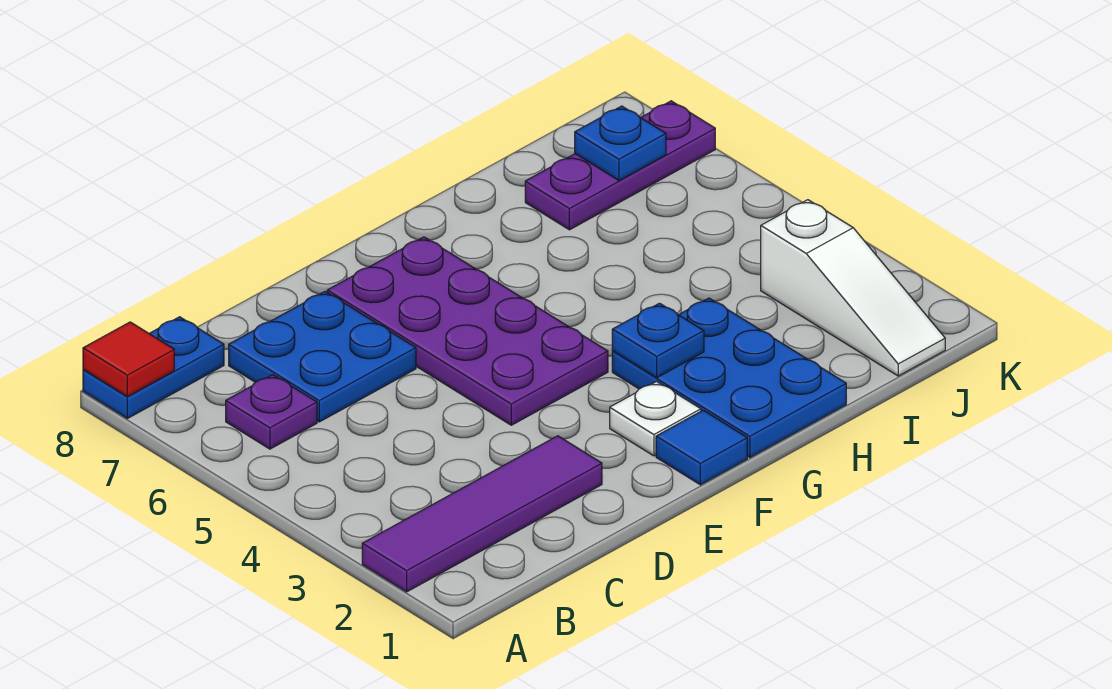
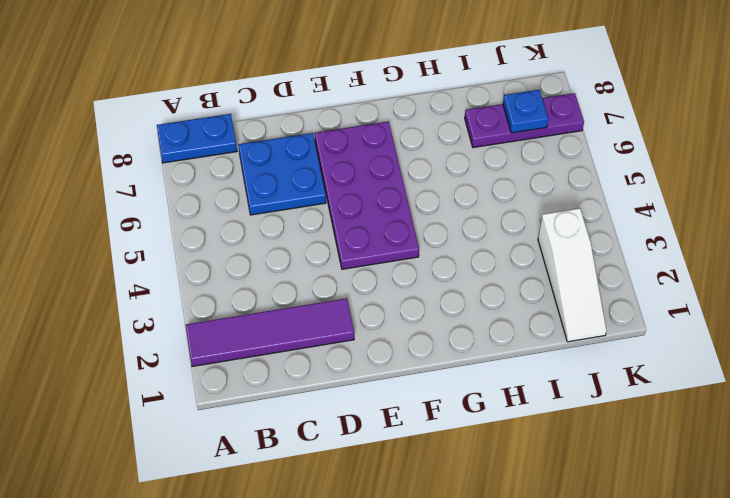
none -> purple 1x1 plate [226,375,317,449]
none -> blue 1x1 tile [656,410,747,485]
none -> white 1x1 plate [610,381,701,456]

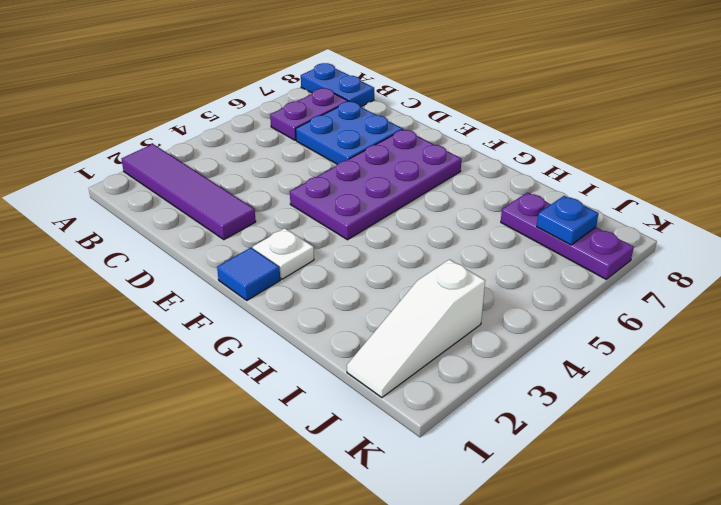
purple 1x2 plate [270,88,348,140] -> purple 1x1 plate [226,375,317,449]
none -> blue 2x3 plate [612,298,846,458]
none -> red 1x1 tile [83,322,174,396]
none -> blue 1x1 plate [612,303,704,378]

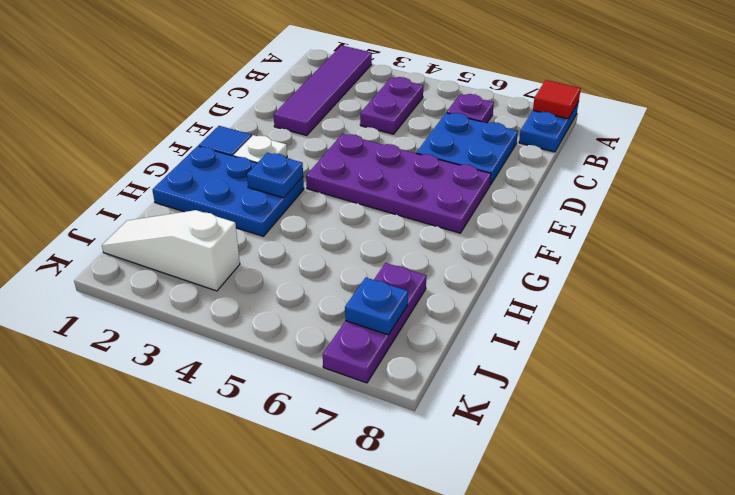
purple 1x2 plate [360,77,423,134] -> none

